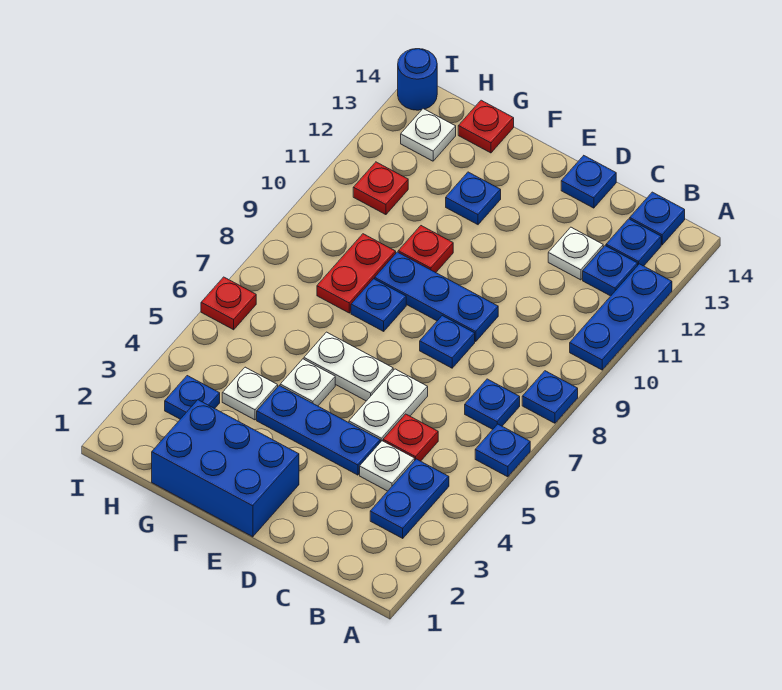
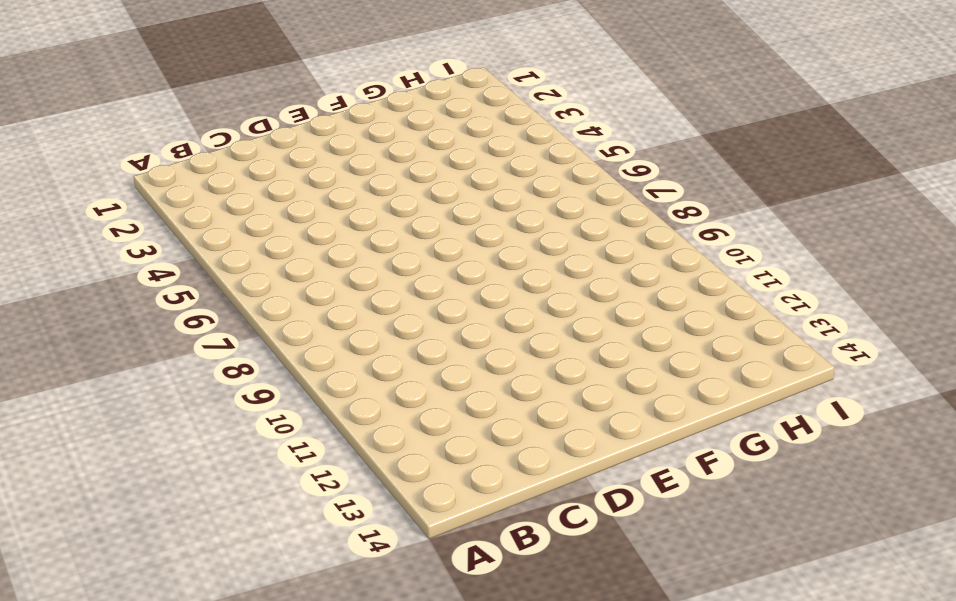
none -> blue 1x1 plate [475,424,530,477]
none -> blue 1x1 plate [522,371,578,423]
none -> blue 1x3 plate [570,264,672,370]
none -> blue 1x2 plate [370,459,449,538]

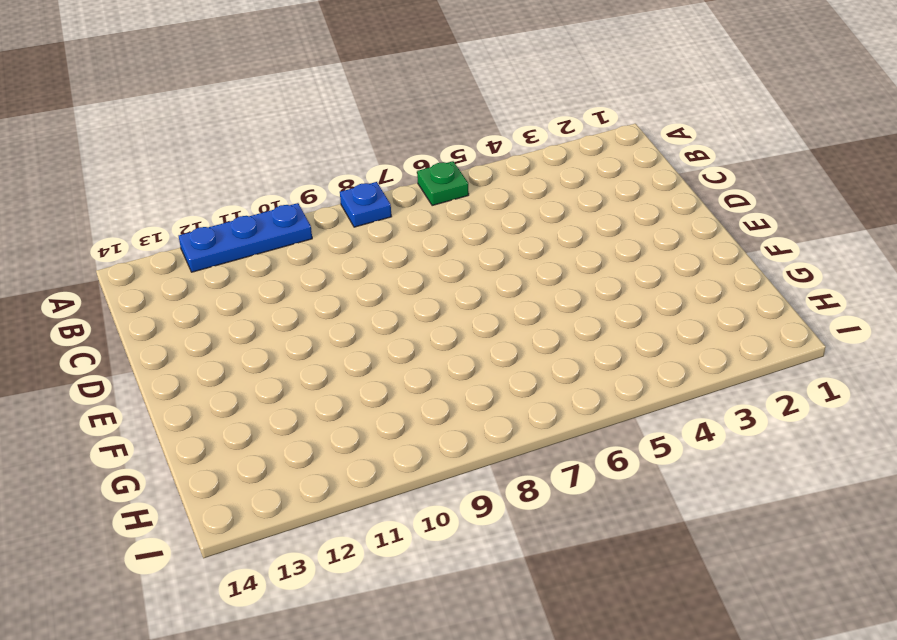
green 1x1 plate [417,161,469,206] -> blue 1x1 plate [475,424,530,477]
none -> blue 1x2 plate [370,459,449,538]
none -> blue 1x1 plate [465,379,520,429]
none -> blue 1x1 plate [583,246,638,296]
none -> blue 1x1 plate [606,219,661,266]

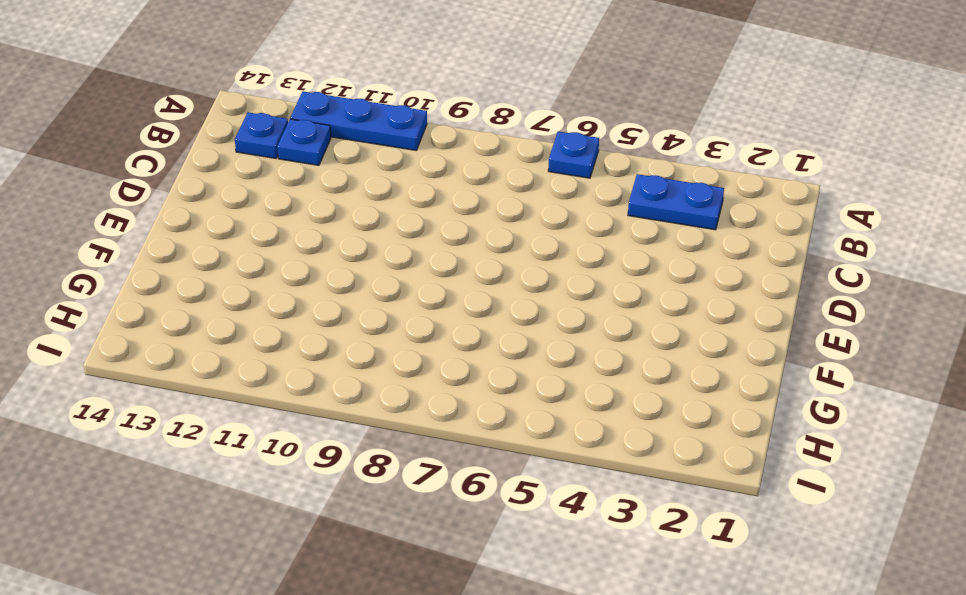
none -> blue 1x1 plate [522,371,578,423]
none -> blue 1x1 plate [465,379,520,429]
none -> blue 1x1 plate [630,192,685,245]
none -> white 1x1 plate [360,441,415,491]

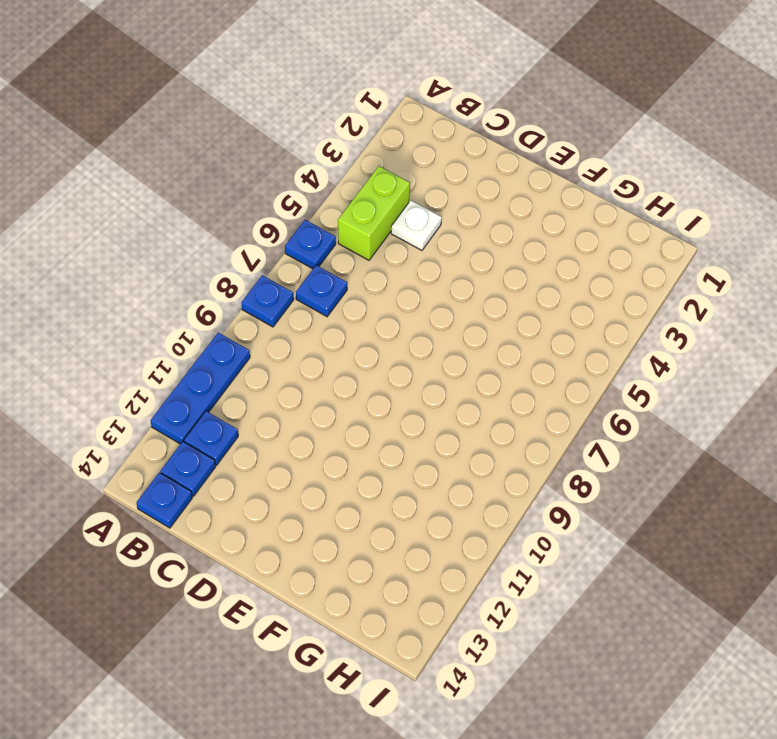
lime 1x2 brick [338,166,410,260] -> blue 1x2 plate [370,459,449,538]
none -> red 1x1 plate [383,414,438,461]
none -> white 1x1 plate [548,227,603,280]
none -> blue 1x3 plate [257,386,380,475]
none -> white 1x2 plate [349,369,428,442]

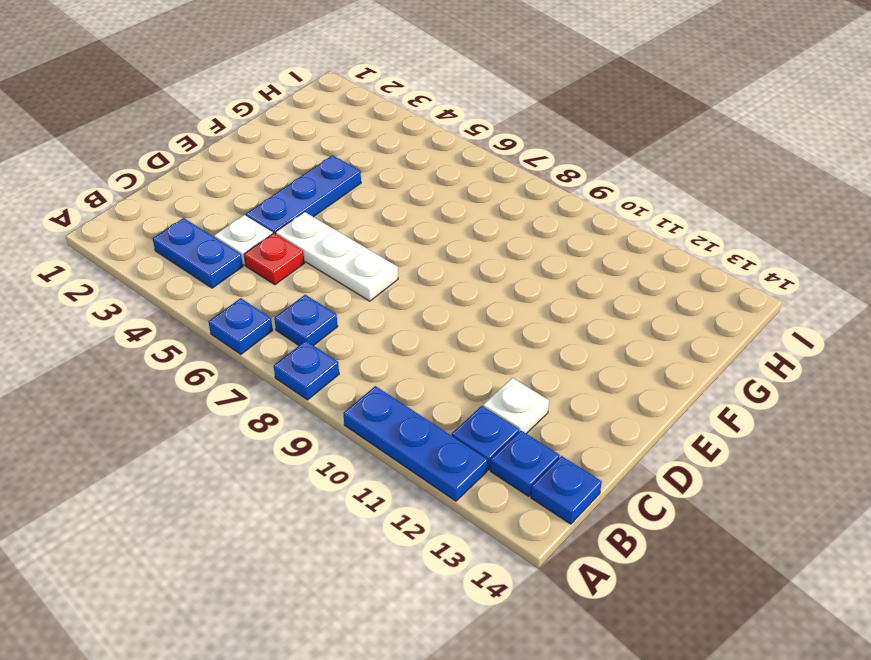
white 1x3 plate [276,212,398,301] -> white 1x2 plate [349,369,428,442]
none -> blue 1x1 plate [420,316,475,368]
none -> blue 1x3 plate [375,252,498,342]
none -> blue 1x1 plate [561,156,616,208]
none -> blue 2x3 brick [152,400,299,537]

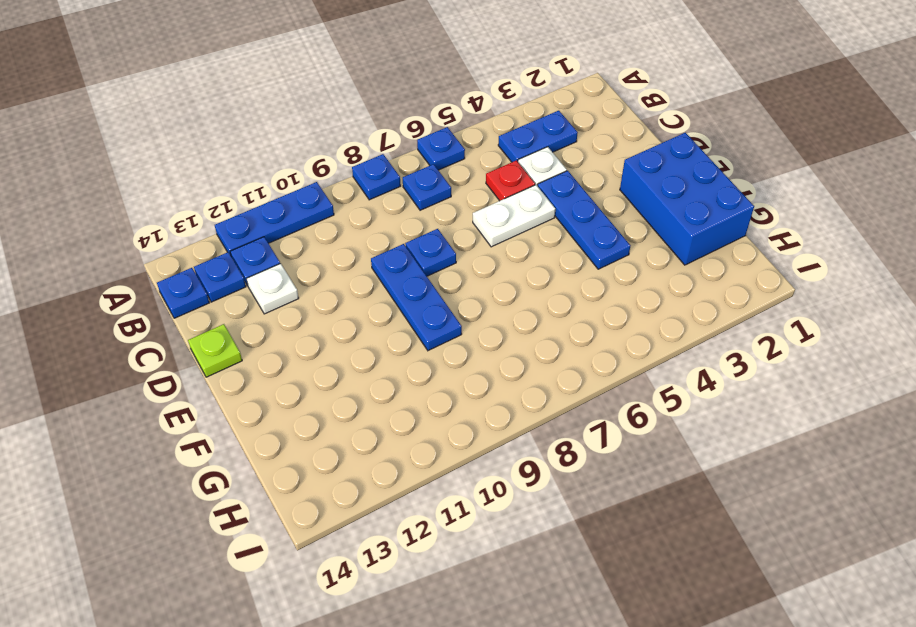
lime 1x1 plate [188,324,242,377] -> blue 1x1 plate [561,156,616,208]
none -> white 1x2 plate [304,332,393,401]
none -> white 1x1 plate [280,359,335,406]
none -> blue 1x1 plate [351,279,406,331]
none -> red 1x1 plate [398,226,453,273]

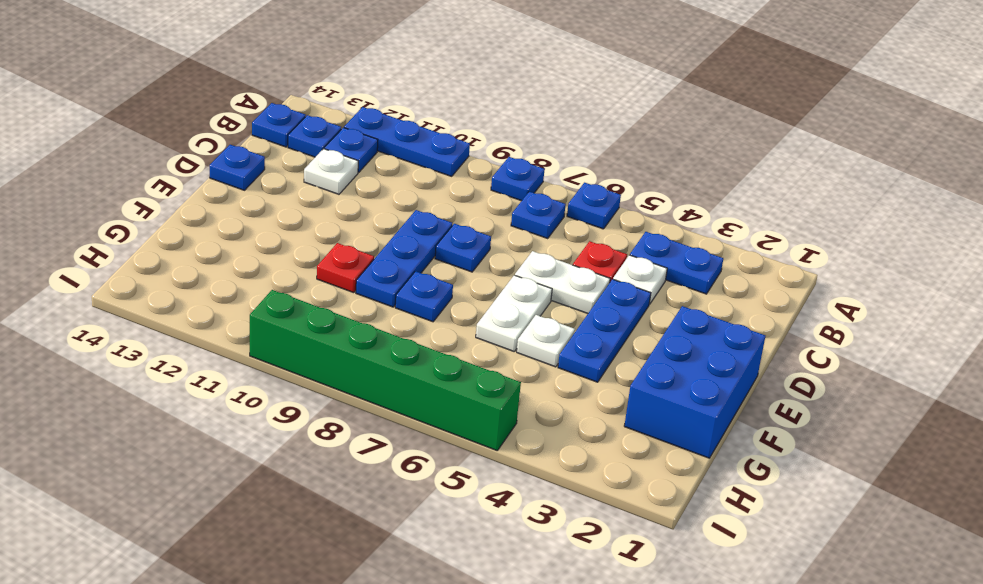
green 1x6 brick [250,290,521,450] -> red 1x1 plate [201,277,256,330]
none -> blue 1x1 plate [446,172,501,225]
none -> white 1x1 plate [222,367,278,420]
none -> red 1x2 plate [317,234,396,313]
none -> red 1x1 plate [458,100,514,153]

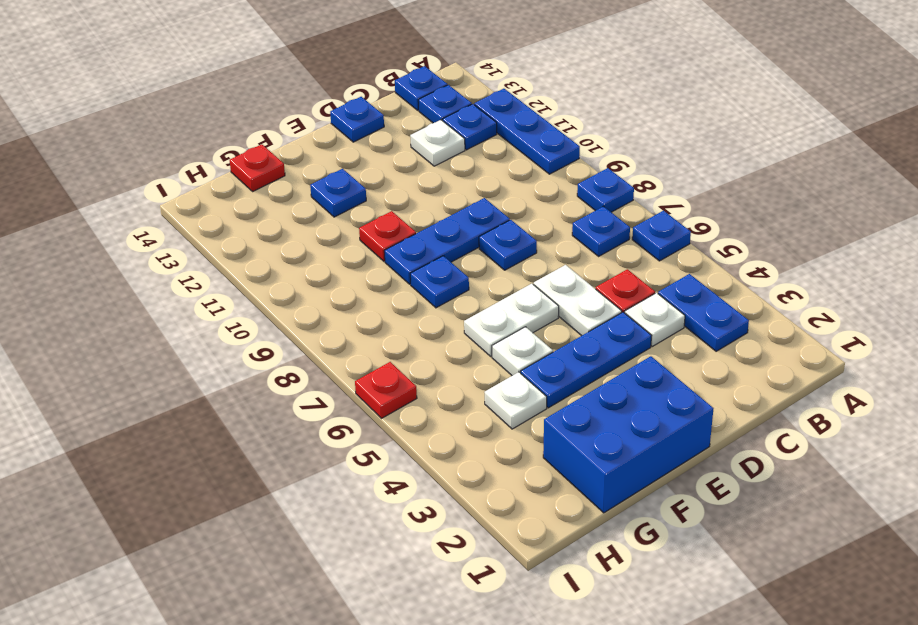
none -> red 1x2 plate [317,234,396,313]
none -> blue 1x1 plate [165,376,220,419]
none -> red 1x1 plate [353,162,408,215]
none -> white 1x1 plate [401,109,456,161]

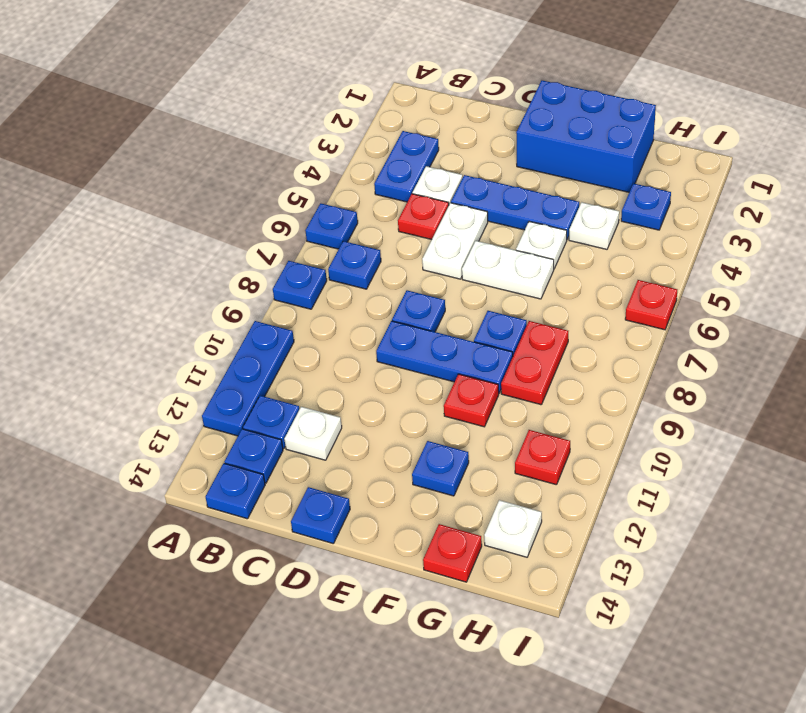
none -> blue 1x1 round brick [398,49,437,110]

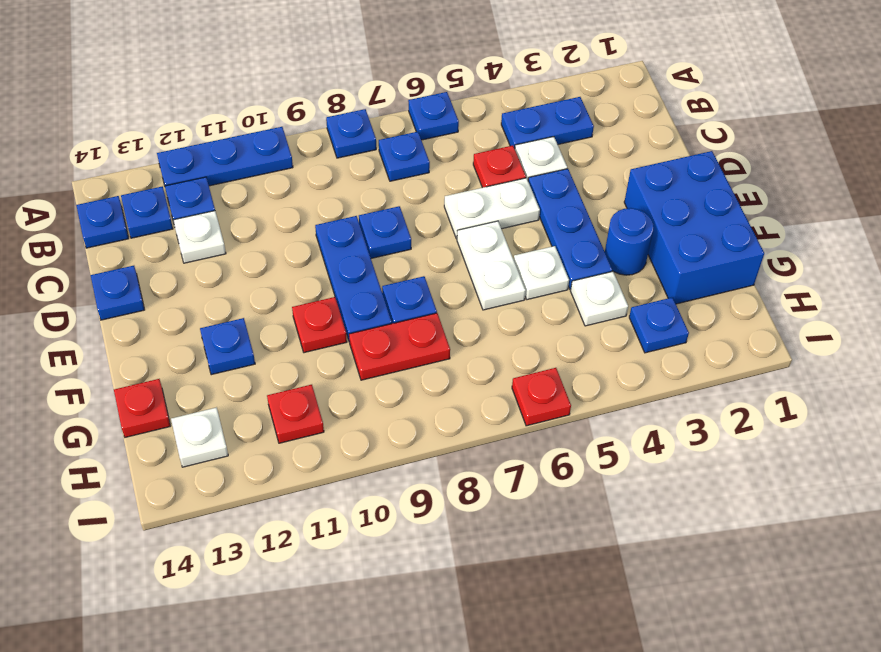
blue 1x1 round brick [605,208,654,275] -> blue 1x1 round brick moved to [398,49,437,110]

